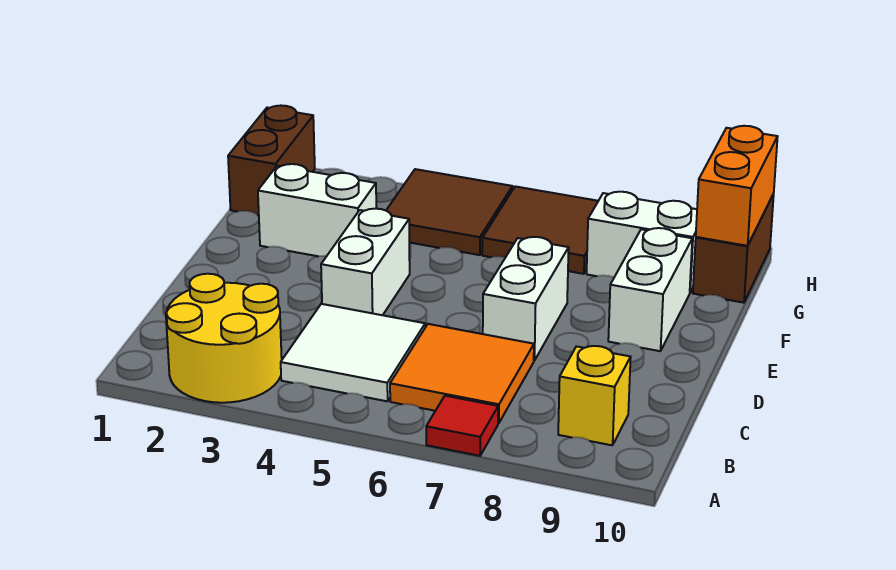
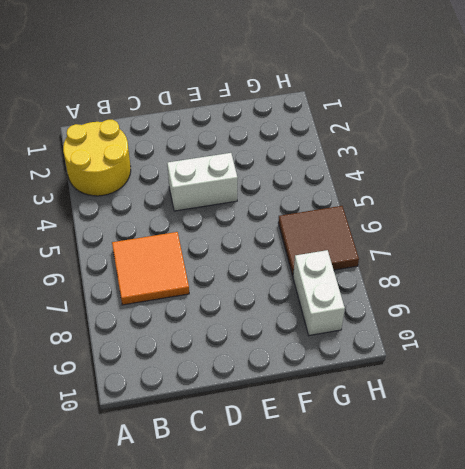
none -> red 1x1 tile [426,396,498,456]
none -> white 2x2 tile [281,304,425,401]
none -> yellow 1x1 brick [558,346,631,445]

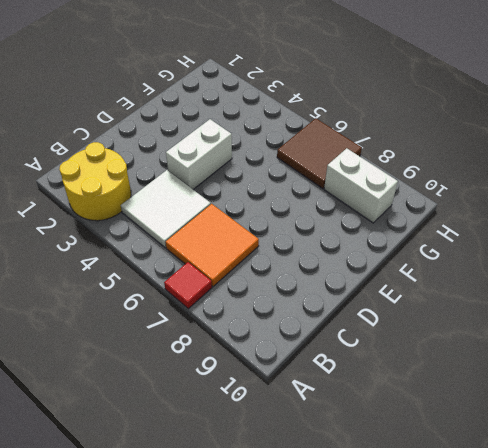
none -> yellow 1x1 brick [558,346,631,445]
none -> white 1x2 brick [483,237,569,361]
none -> white 1x2 brick [608,228,692,351]

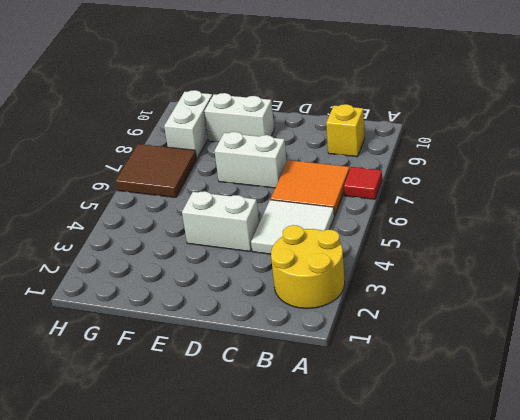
none -> white 1x2 brick [258,164,376,256]
none -> brown 1x2 brick [228,106,315,215]
none -> brown 2x2 tile [386,169,513,255]

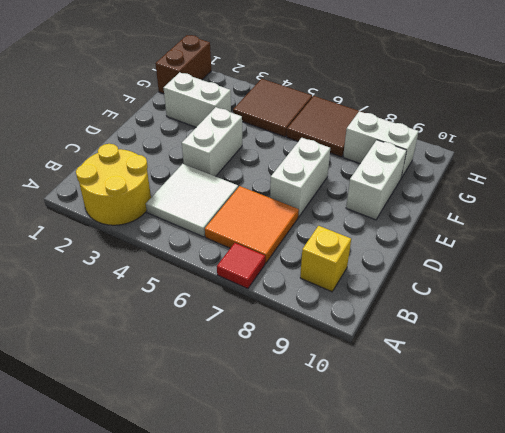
none -> brown 1x2 brick [693,194,774,303]
none -> orange 1x2 brick [696,126,778,246]

